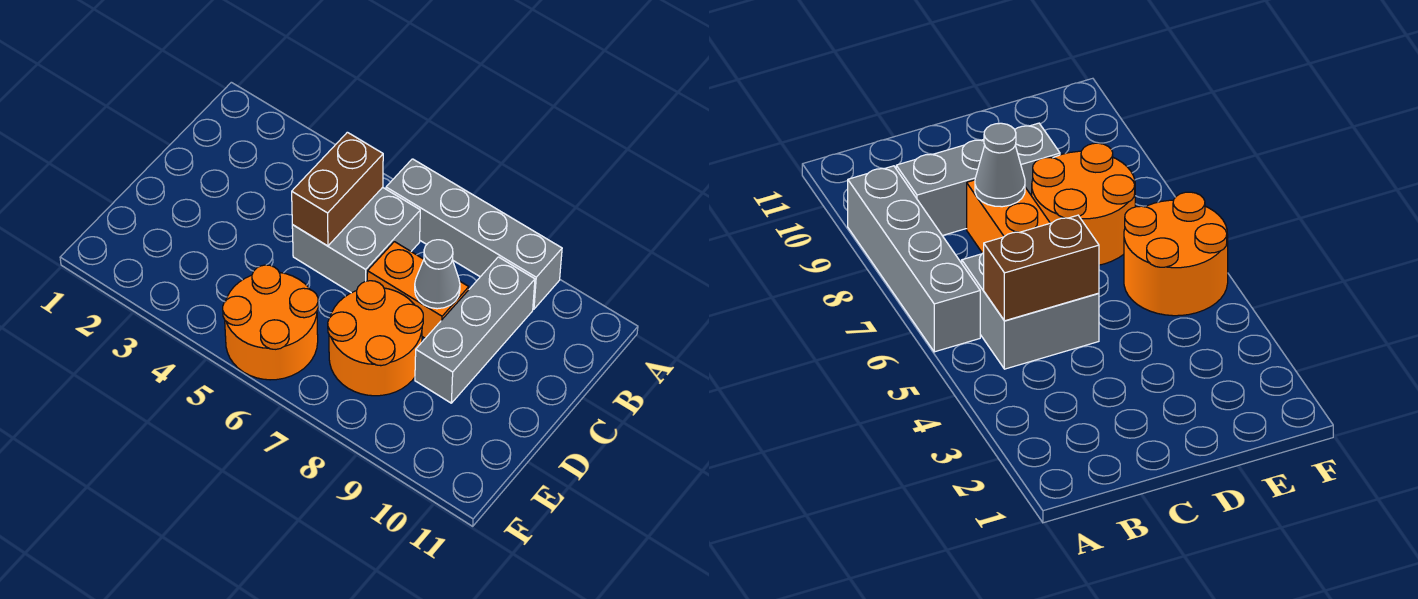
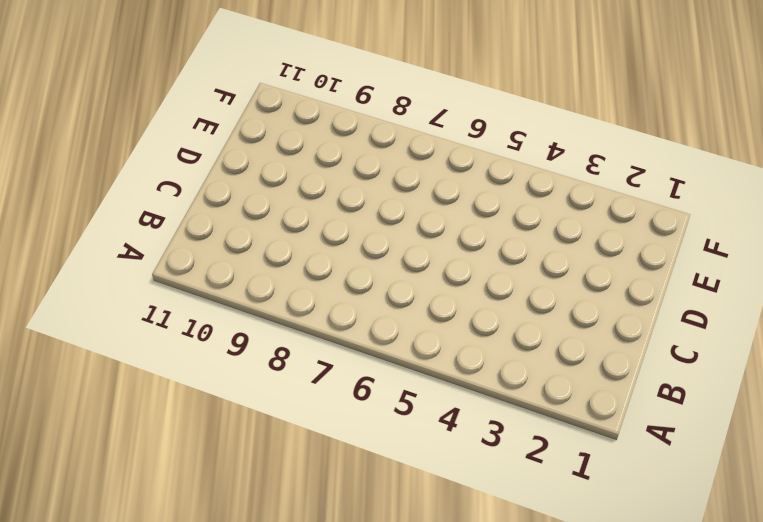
none -> grey 1x4 brick [386,159,562,309]
none -> grey 2x2 brick [292,187,420,293]

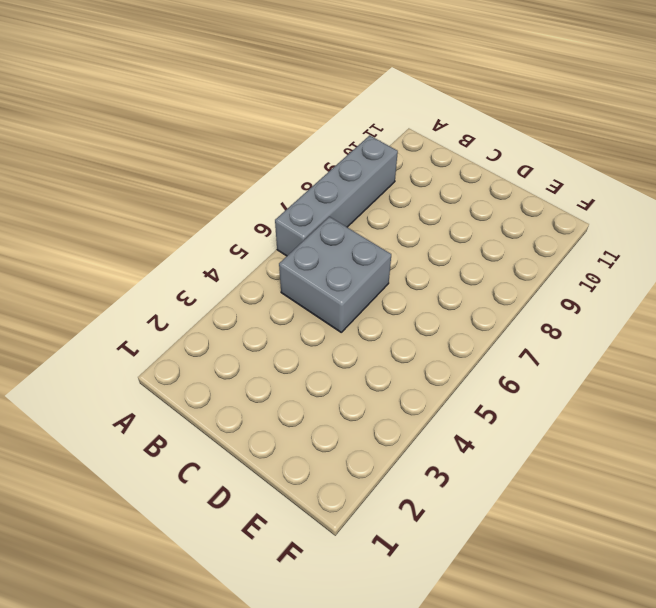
none -> grey 1x3 brick [415,257,535,403]
none -> orange 1x2 brick [367,242,469,338]

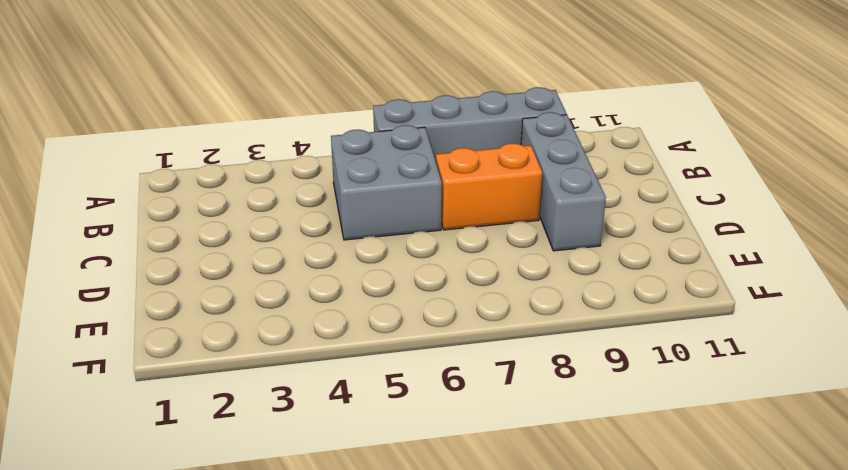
none -> orange 2x2 round brick [328,281,423,396]
none -> orange 2x2 round brick [223,265,318,380]

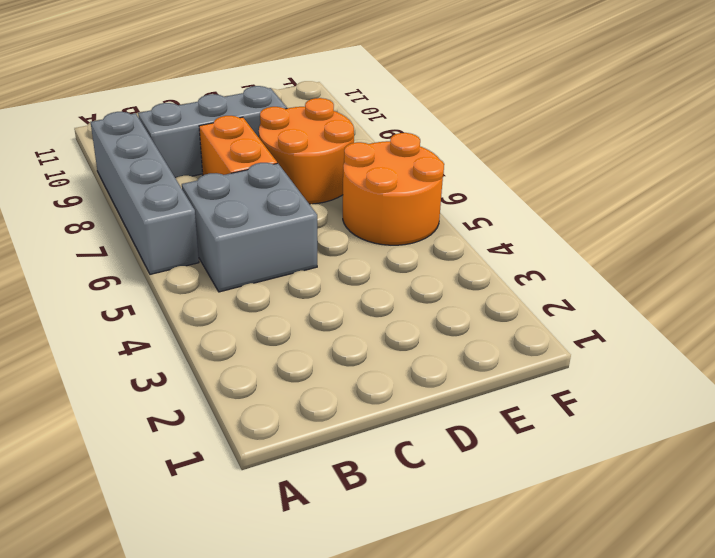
none -> brown 1x2 brick [292,132,383,246]
none -> grey 1x1 cone [415,240,460,309]

